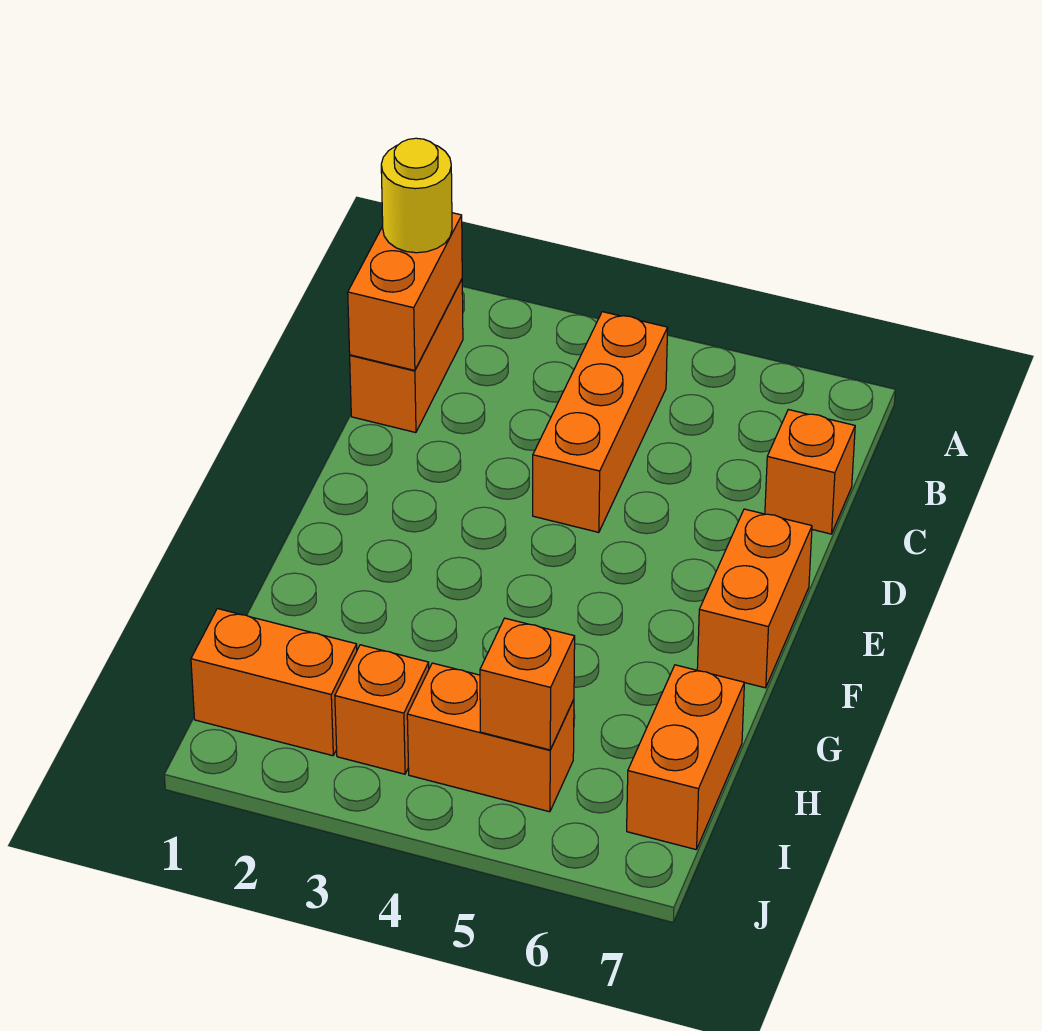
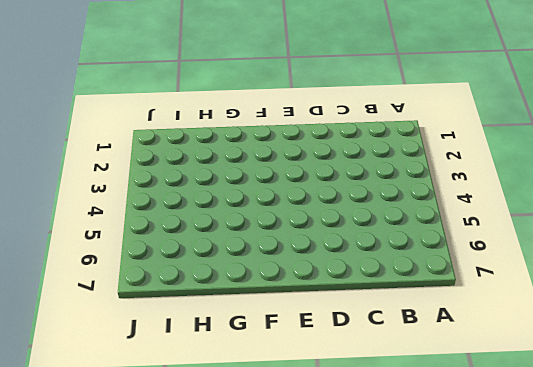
none -> orange 1x2 brick [350,280,463,433]
none -> orange 1x3 brick [533,312,668,532]

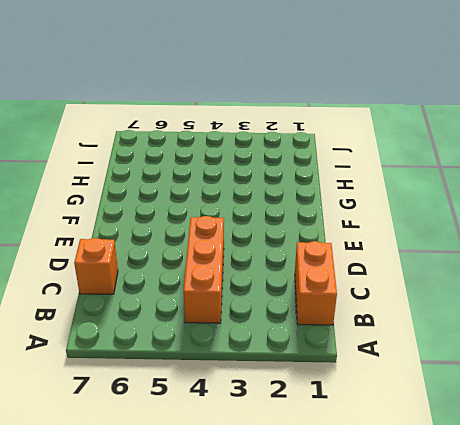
none -> orange 1x2 brick [697,509,812,688]
none -> orange 1x2 brick [627,665,744,849]

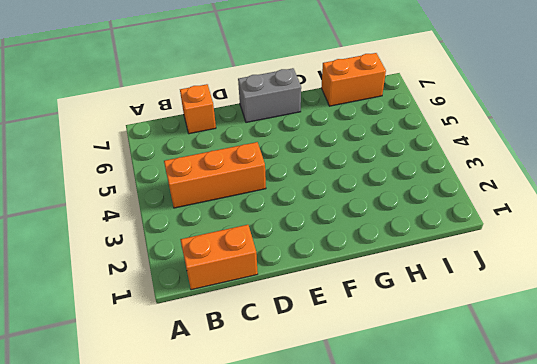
grey 1x2 brick [238,68,301,122] -> orange 1x2 brick [697,509,812,688]
none -> orange 1x2 brick [191,609,357,756]
none -> orange 1x1 brick [335,645,429,774]

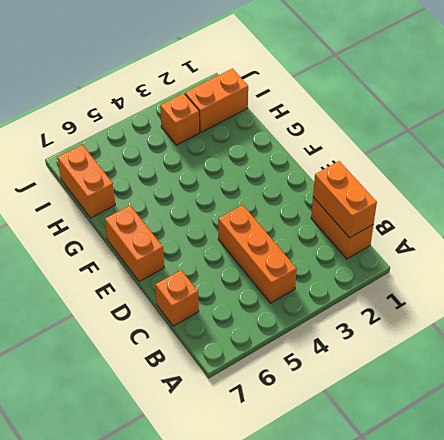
none -> orange 1x2 brick [407,663,574,812]
none -> orange 1x1 brick [480,618,575,750]

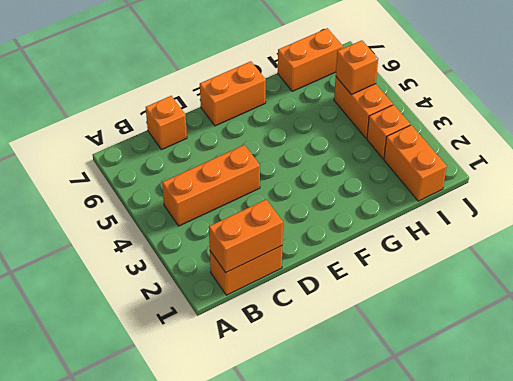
none -> yellow 1x1 round brick [381,138,452,253]

